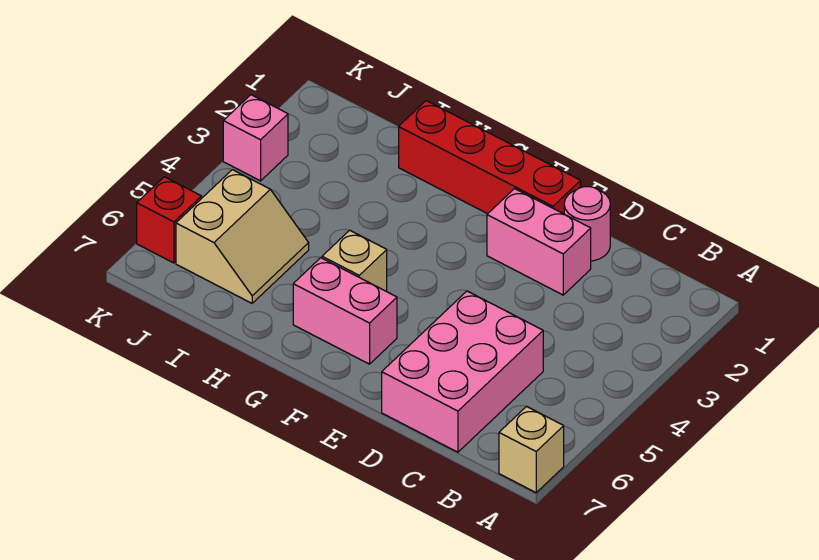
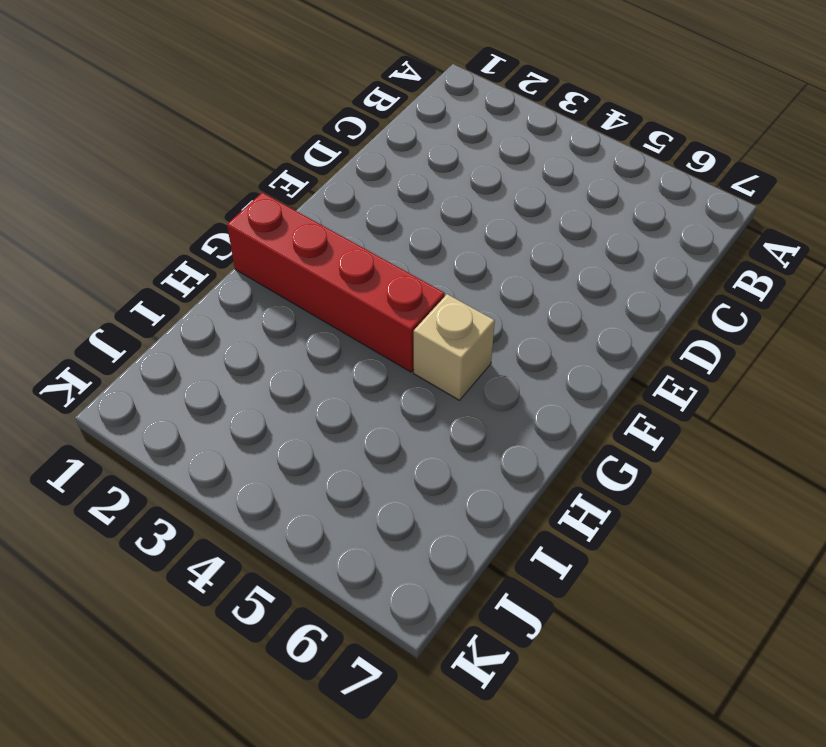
red 1x4 brick [227,192,445,372] -> red 1x4 brick turned to [399,101,581,214]
none -> tan 1x1 brick [499,406,564,493]
none -> pink 2x3 brick [382,291,543,452]

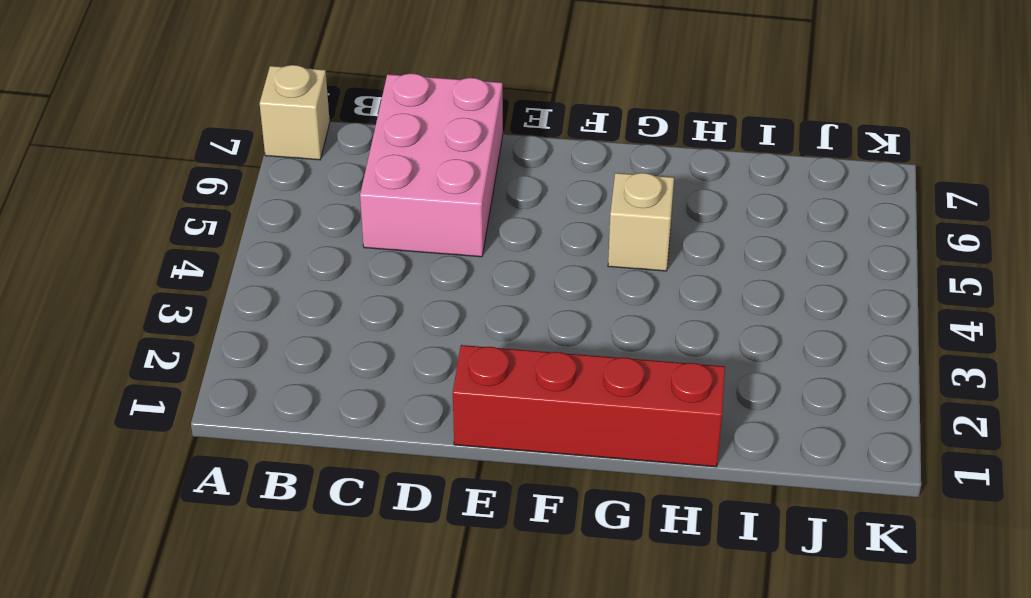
none -> pink 1x1 round brick [564,186,610,261]
none -> pink 1x2 brick [487,189,591,295]

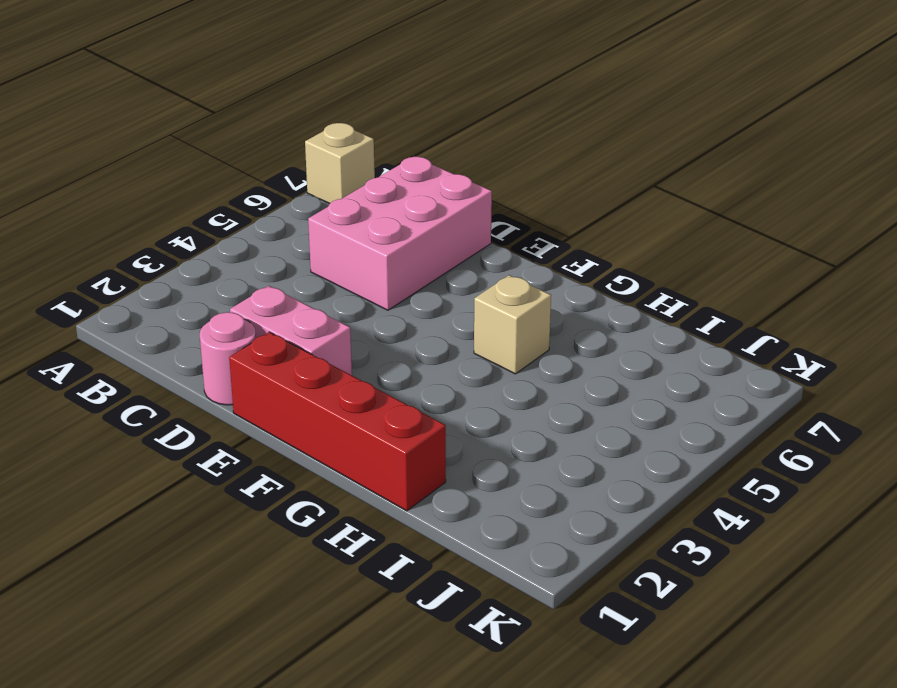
none -> pink 1x2 brick [293,258,397,364]
none -> tan 2x2 slope [176,170,309,303]

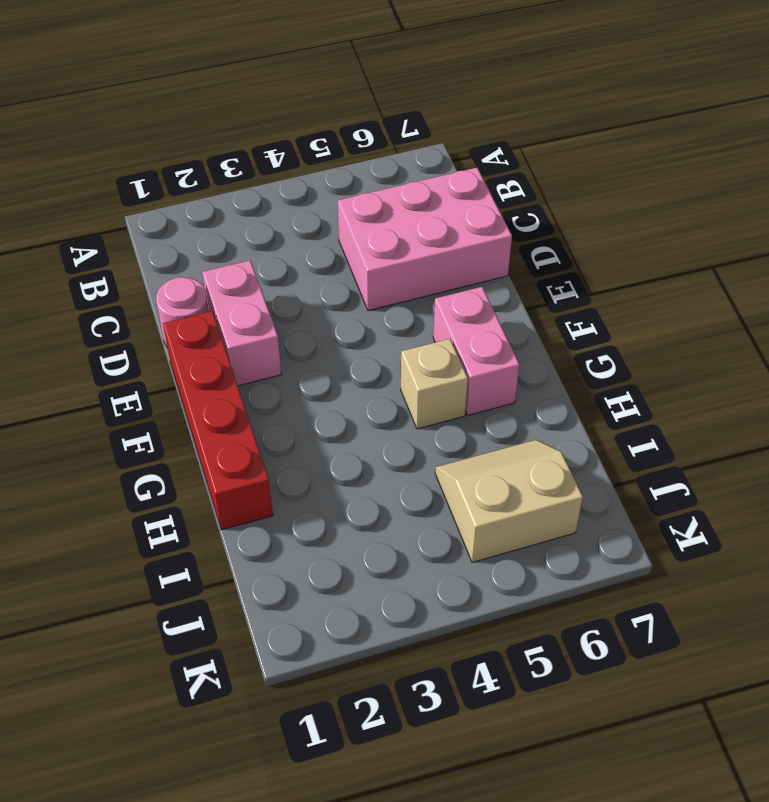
none -> tan 1x1 brick [499,406,564,493]
none -> pink 1x1 brick [223,95,288,181]

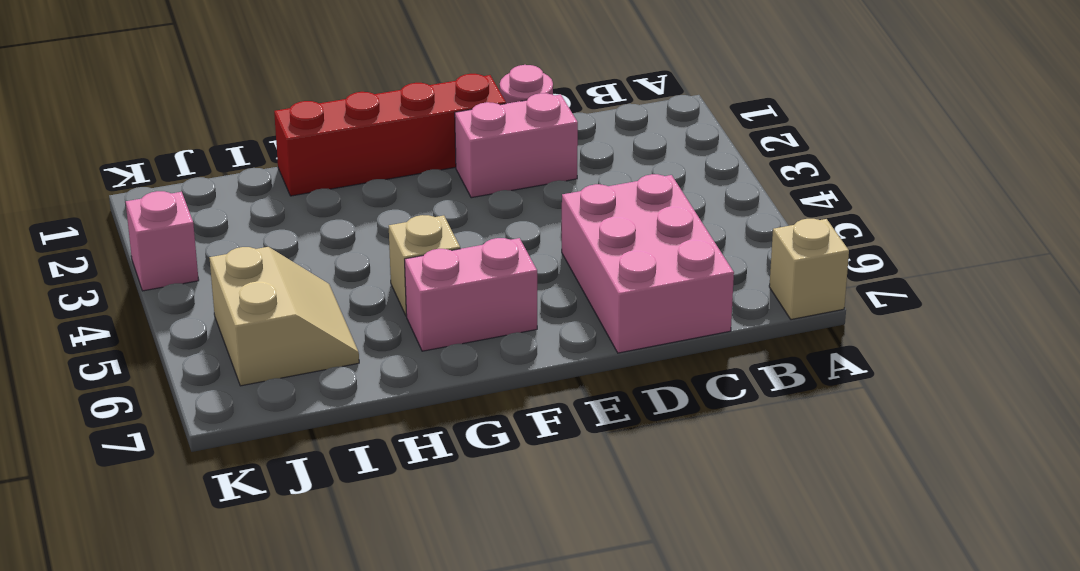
none -> red 1x1 brick [137,177,201,263]

